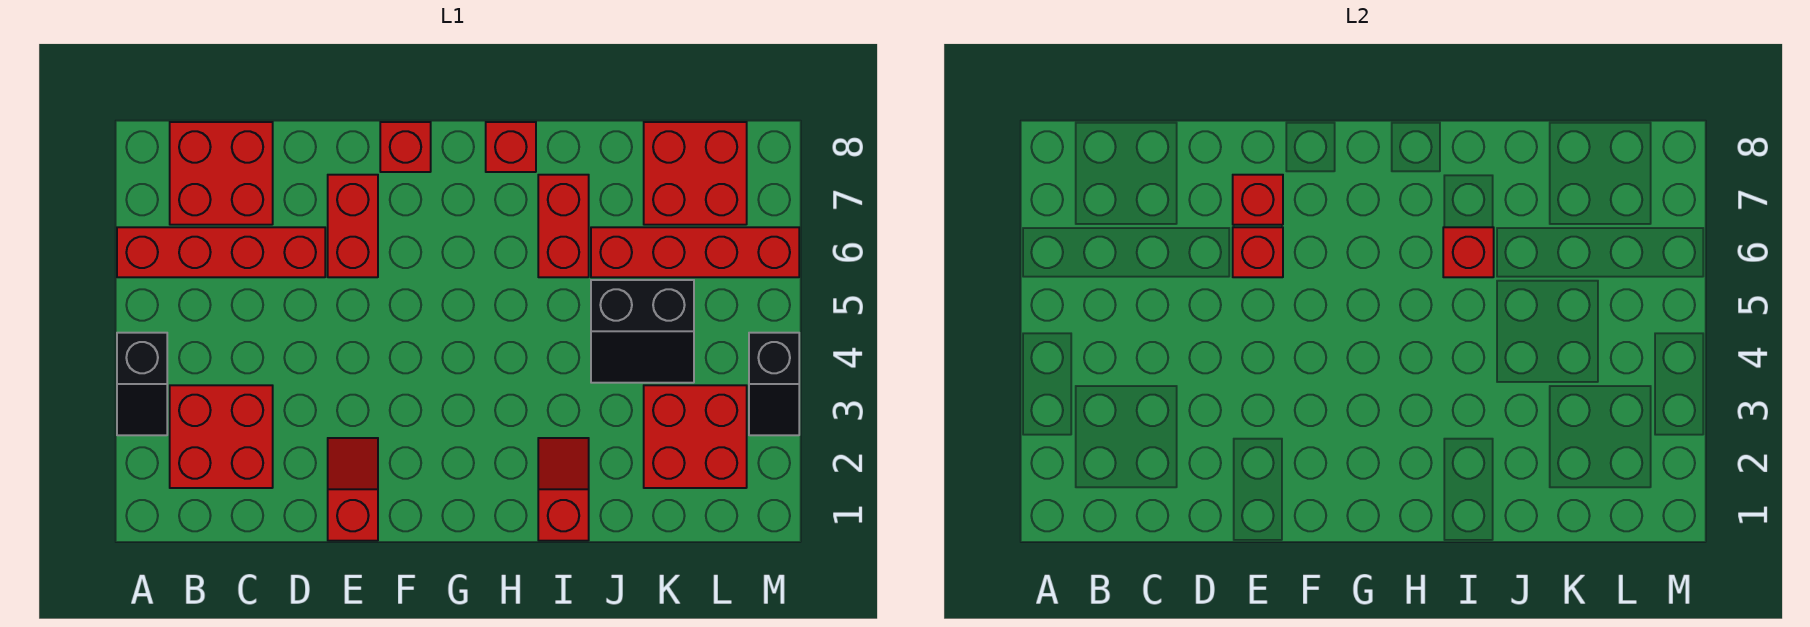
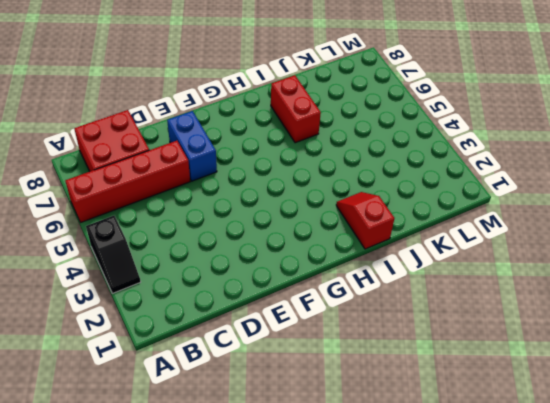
blue 1x2 brick [167,111,217,181] -> red 1x2 brick [328,175,378,277]
none -> red 2x2 brick [170,385,273,488]
none -> red 1x2 slope [328,438,378,541]
none -> red 1x1 brick [380,122,431,172]

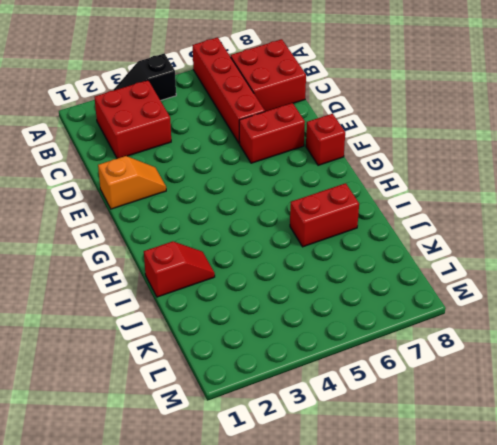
orange 1x2 slope [98,156,166,209] -> red 1x2 slope [328,438,378,541]
none -> red 1x1 brick [486,122,536,172]
none -> black 2x2 slope [591,280,694,383]
none -> red 1x4 brick [591,227,799,277]

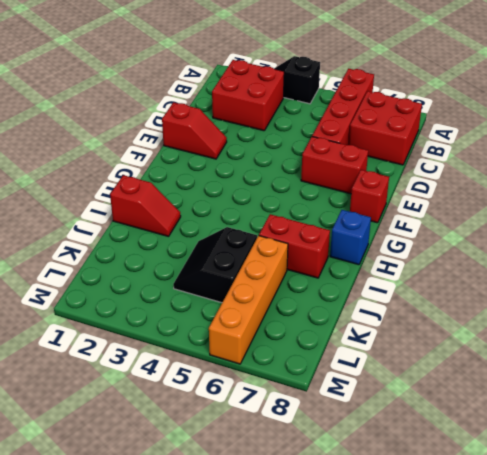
blue 1x1 brick [330,210,371,265] -> red 1x1 brick [486,122,536,172]
orange 1x4 brick [209,236,288,364] -> red 1x4 brick [591,227,799,277]
none -> red 2x2 brick [644,385,747,488]
none -> red 2x2 brick [644,122,747,225]
none -> black 1x2 slope [749,333,799,435]

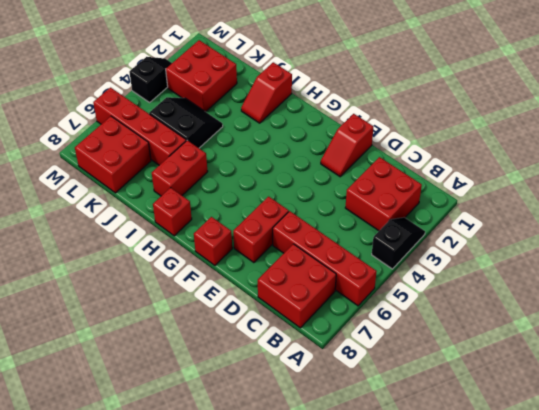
none -> red 1x1 brick [1233,227,1283,277]
none -> red 1x1 brick [1233,175,1283,225]
none -> red 1x1 brick [1443,227,1494,277]

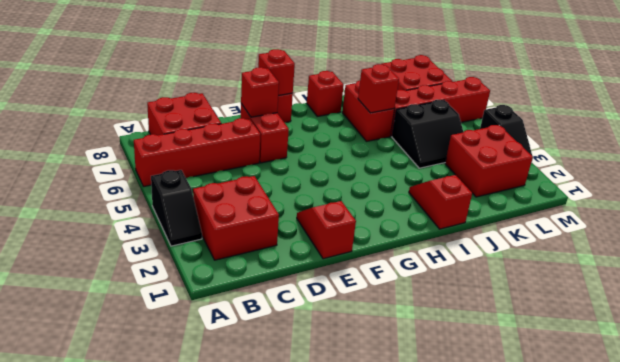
red 1x1 brick [258,49,295,95] -> red 1x1 brick moved to [1233,227,1283,277]

